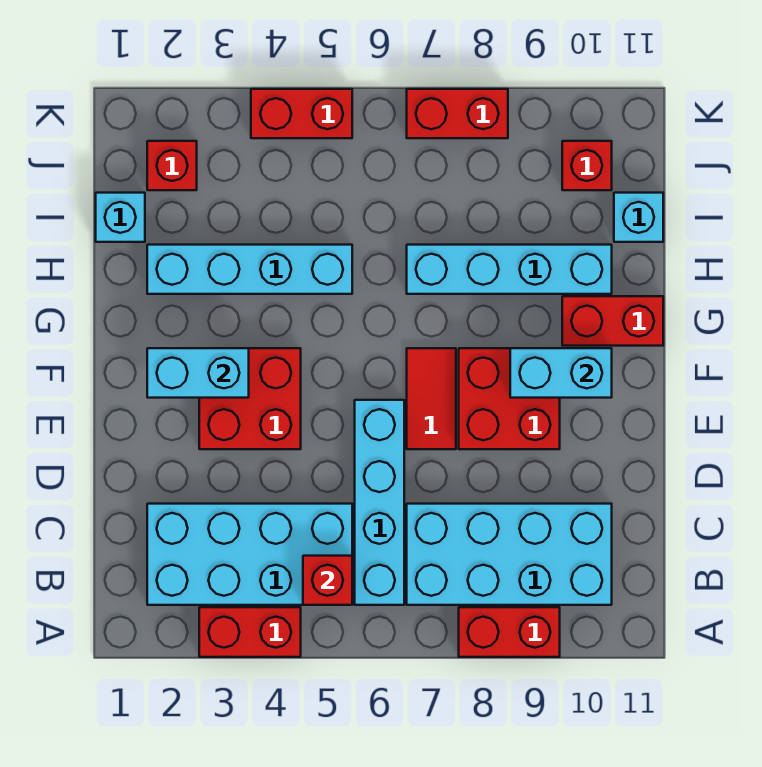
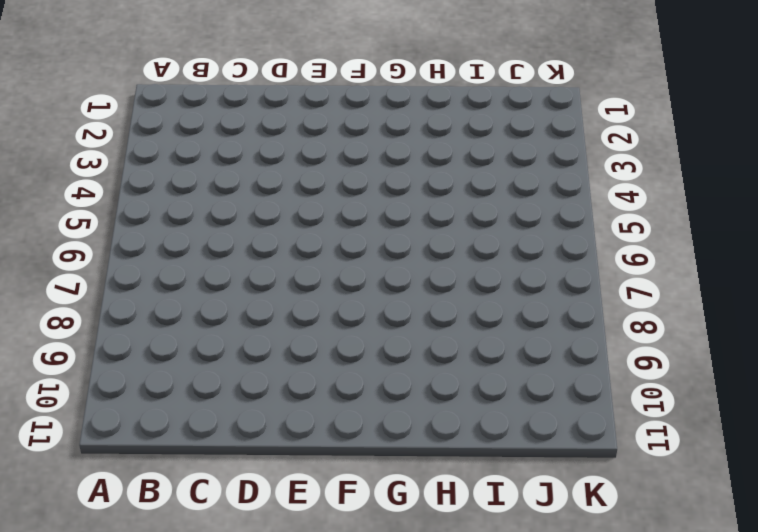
none -> red 1x2 brick [199,607,301,657]
none -> red 1x2 brick [459,607,560,657]
none -> cyan 2x4 brick [147,504,352,605]

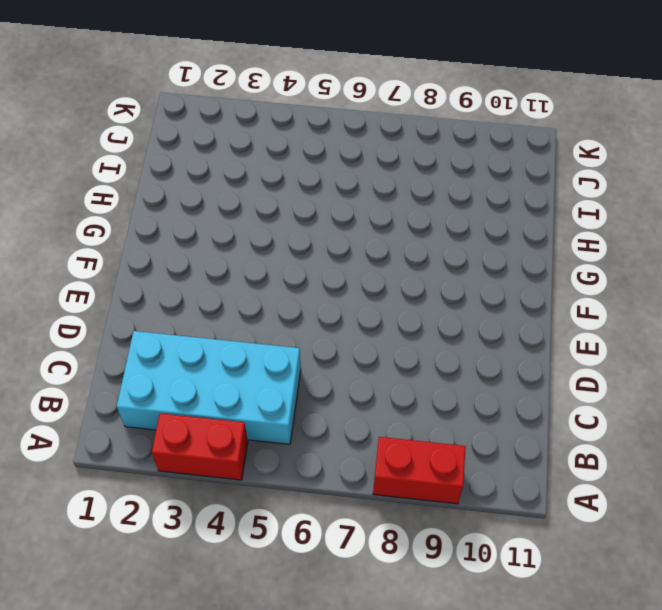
none -> cyan 1x4 brick [355,400,404,605]
none -> cyan 2x4 brick [407,504,612,605]
none -> red 2x2 brick [199,348,301,449]

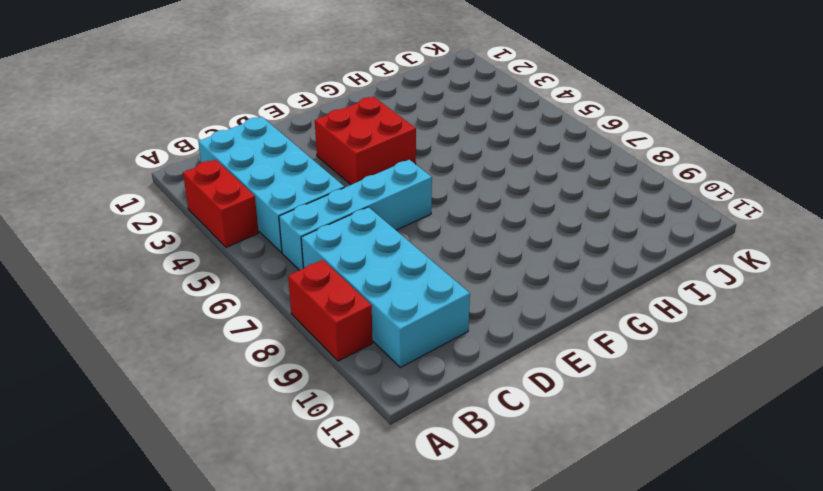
none -> red 1x2 tile [407,348,456,449]
none -> red 2x2 brick [459,348,560,449]
none -> red 1x2 brick [562,296,663,346]

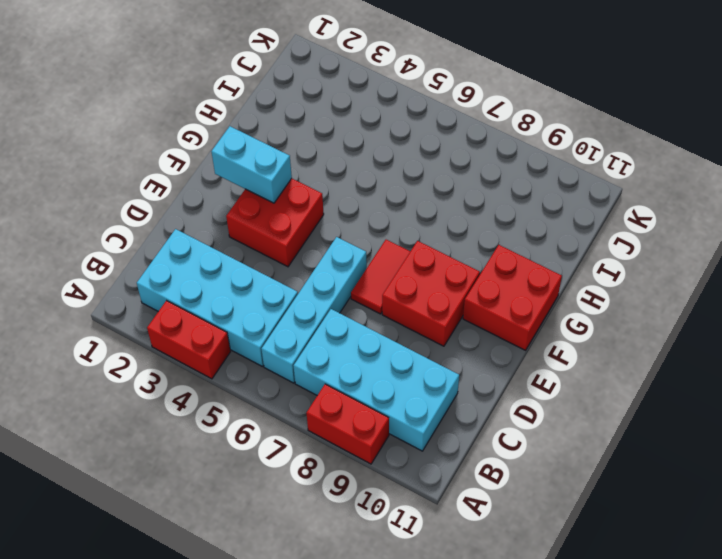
red 2x2 brick [463,245,562,350] -> red 1x2 brick [562,296,663,346]
none -> cyan 1x4 brick [147,245,352,294]
none -> cyan 1x4 brick [407,245,612,294]
none -> cyan 1x1 brick [96,193,145,242]

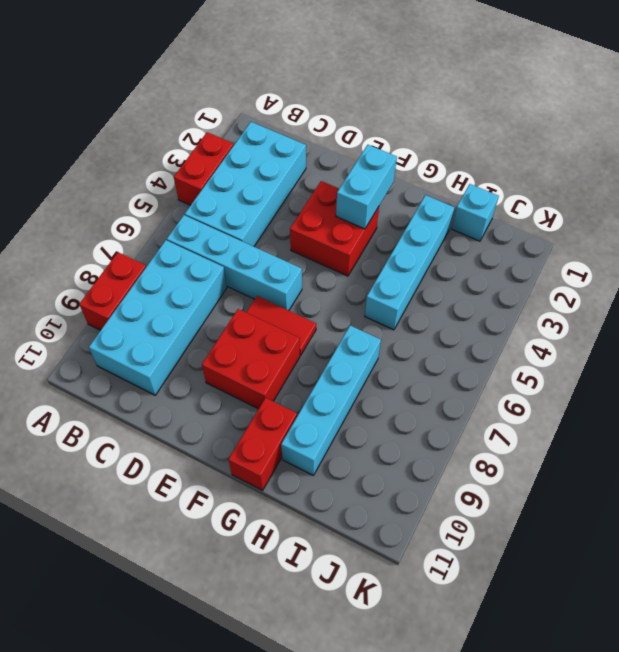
none -> cyan 1x1 brick [614,193,663,242]
none -> red 1x1 brick [147,141,197,190]
none -> red 1x1 brick [562,141,612,190]

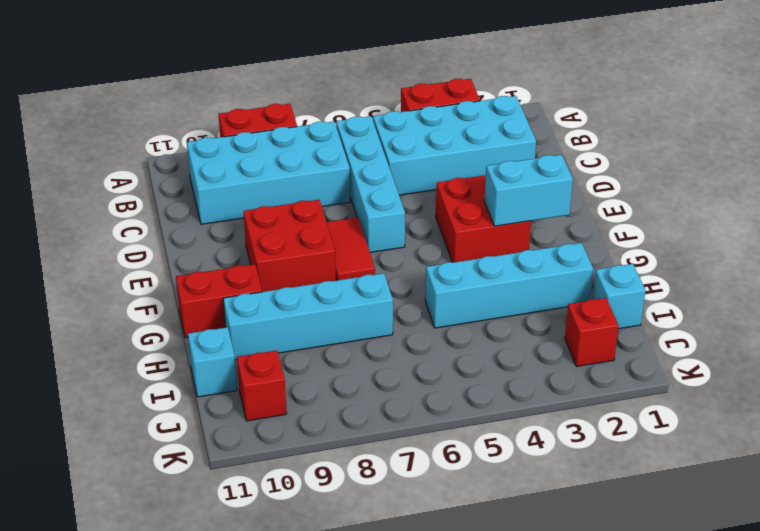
none -> red 1x2 brick [251,89,352,138]
none -> red 1x2 brick [407,89,508,138]
none -> red 1x1 brick [303,556,352,605]

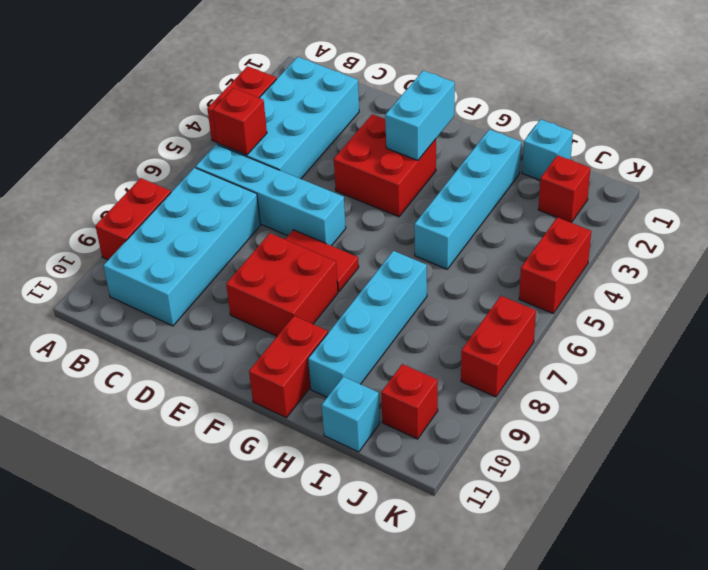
none -> cyan 1x2 brick [510,348,612,398]

